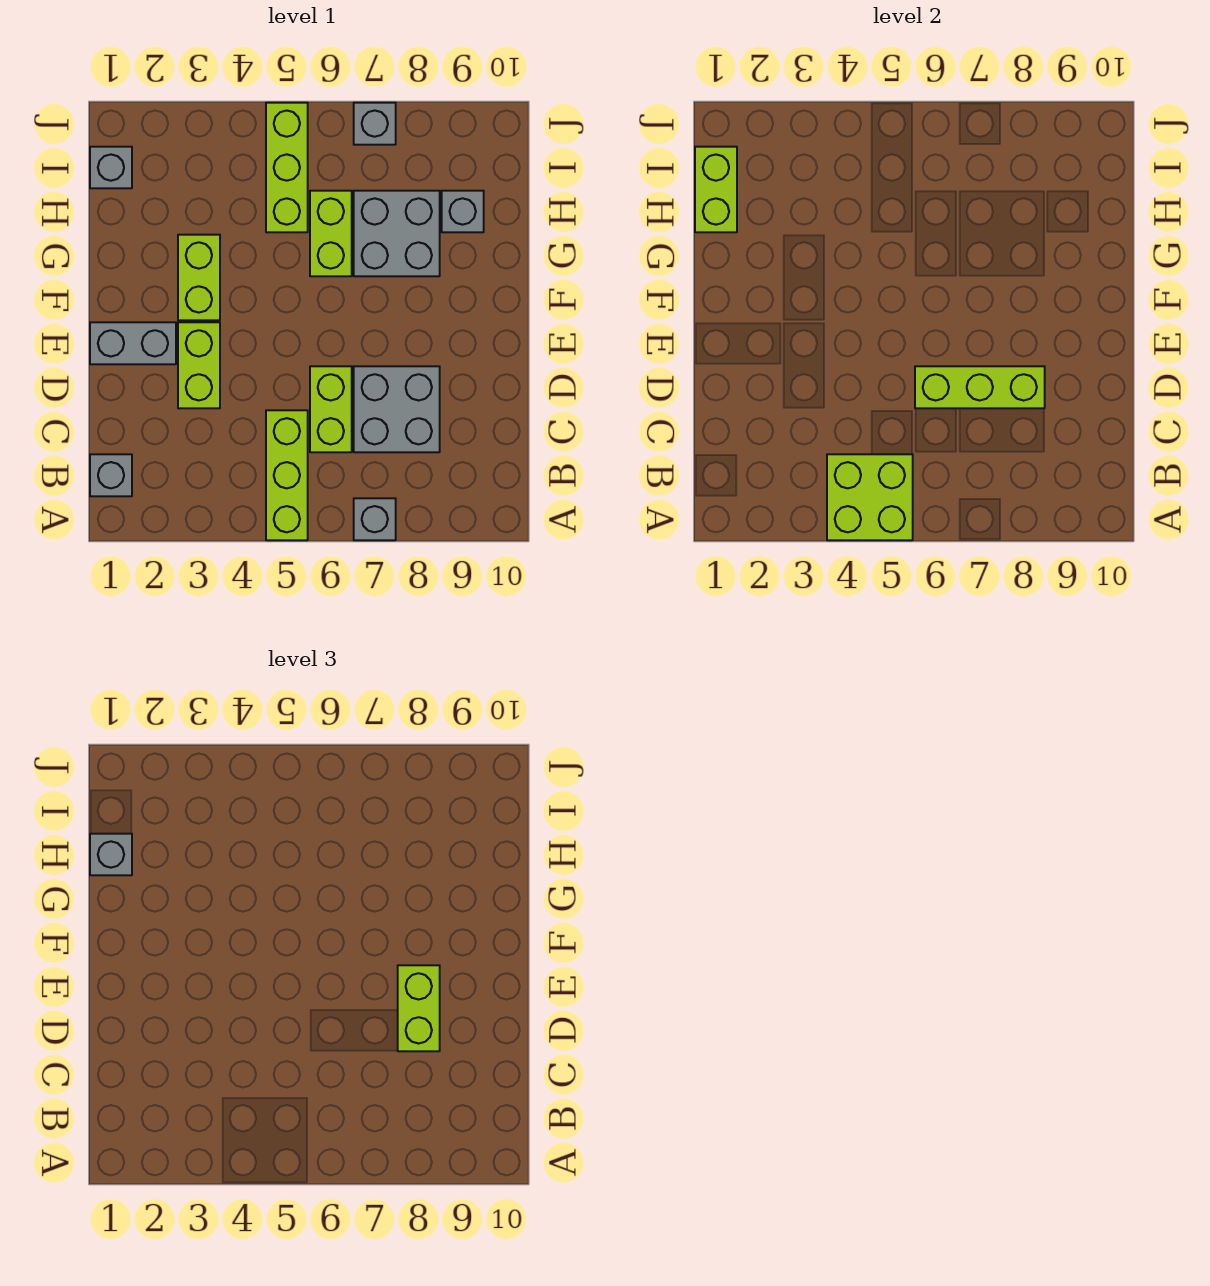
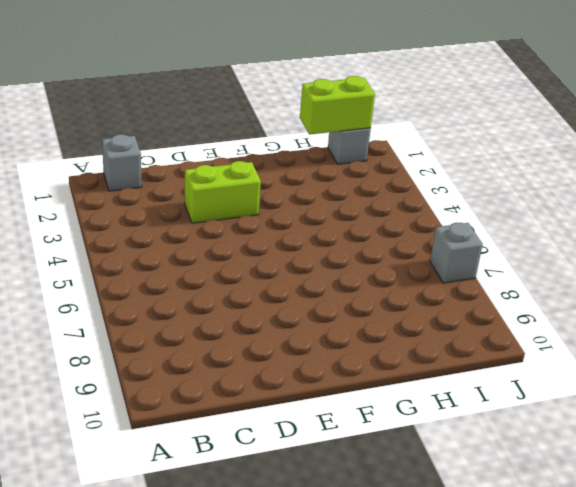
none -> lime 1x3 brick [266,410,308,540]
none -> grey 1x1 brick [354,498,396,540]
none -> lime 1x2 brick [310,366,352,452]

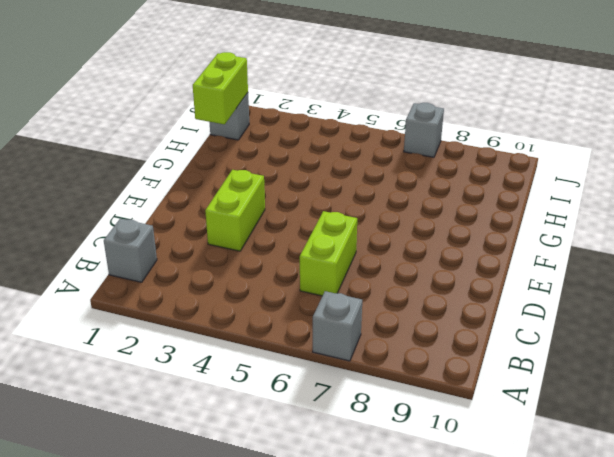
none -> lime 1x3 brick [266,410,308,540]
none -> grey 2x2 brick [354,366,440,452]
none -> grey 1x2 brick [90,322,176,364]

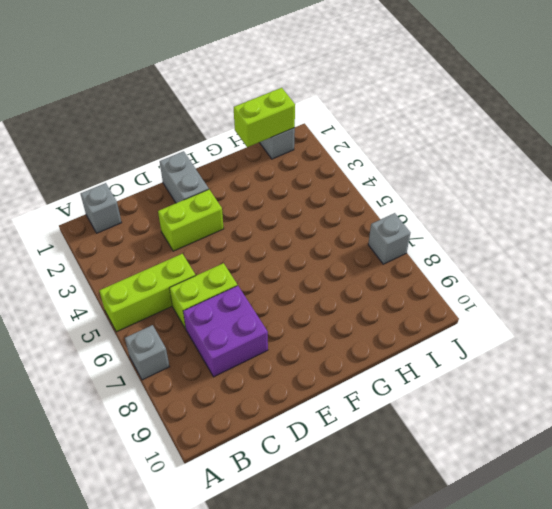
purple 2x2 brick [183,286,268,377] -> grey 2x2 brick [354,366,440,452]
none -> lime 1x2 brick [178,235,220,320]
none -> lime 1x2 brick [310,191,352,276]
none -> grey 2x2 brick [354,191,440,276]

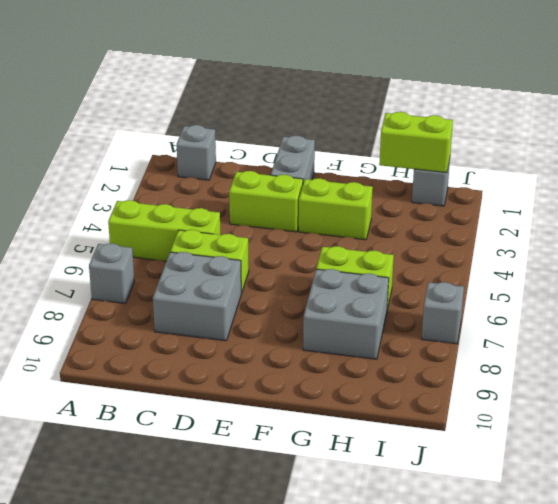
none -> lime 1x3 brick [266,103,308,232]
none -> grey 1x1 brick [442,191,484,232]
none -> lime 2x2 brick [827,454,913,540]

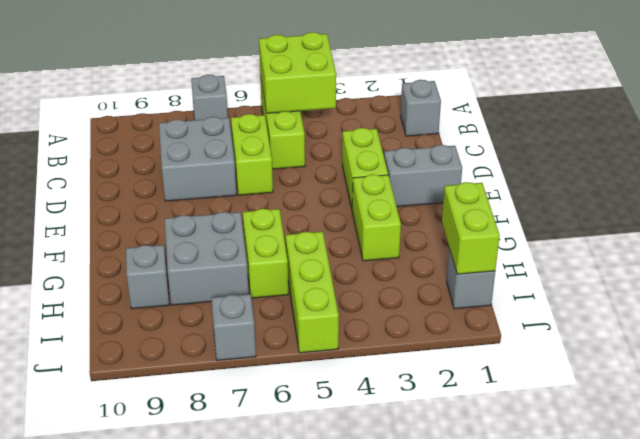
none -> lime 1x3 brick [915,366,1045,408]
none -> lime 1x2 brick [398,965,440,1051]
none -> grey 1x1 brick [90,834,132,875]

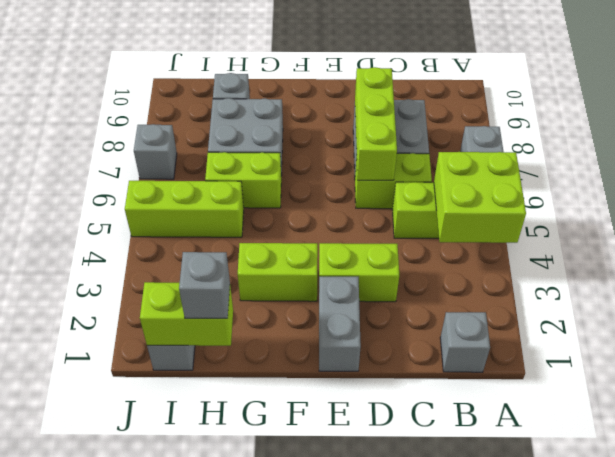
none -> lime 1x2 brick [398,965,440,1051]

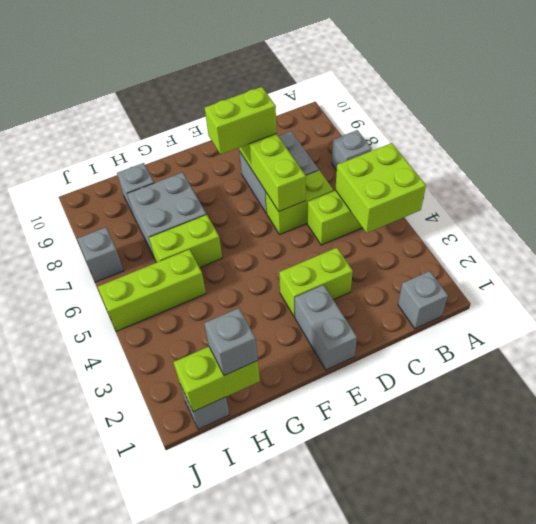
none -> lime 1x2 brick [178,235,220,320]

